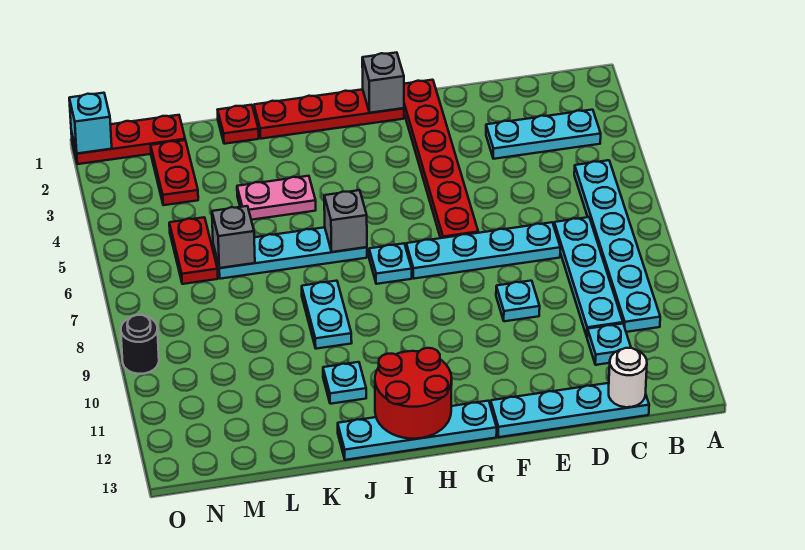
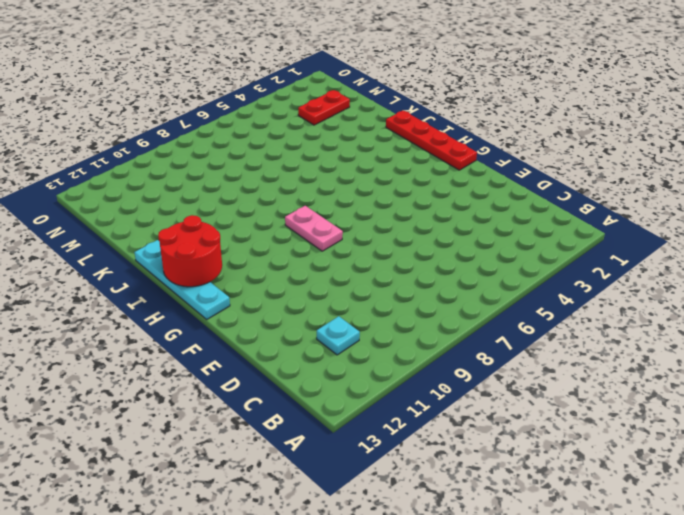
pink 1x2 plate [285,206,343,251] -> pink 1x2 plate moved to [237,176,316,220]
none -> cyan 1x3 plate [486,110,601,159]
none -> cyan 1x6 plate [574,160,660,332]
none -> cyan 1x4 plate [554,217,623,337]

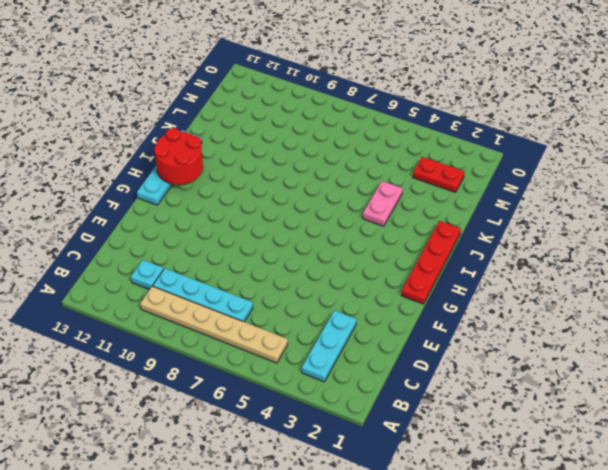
tan 1x6 plate [140,286,288,363] -> cyan 1x6 plate [574,160,660,332]
none -> cyan 1x4 plate [491,383,649,437]
none -> cyan 1x4 plate [406,222,560,279]
none -> cyan 1x1 plate [496,281,540,321]

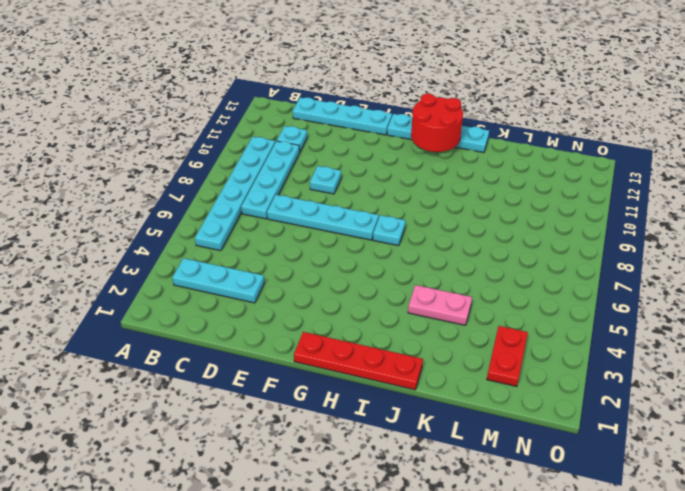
none -> red 1x6 plate [404,80,478,238]
none -> cyan 1x4 plate [213,227,367,279]
none -> cyan 1x2 plate [302,281,352,349]

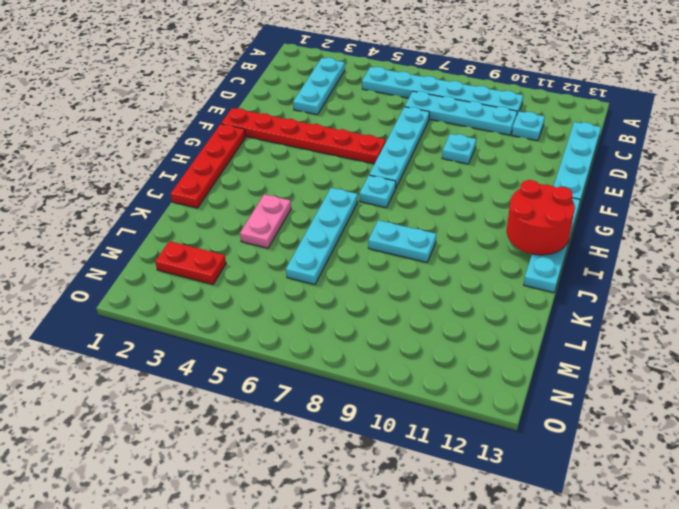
none -> cyan 1x1 plate [323,362,366,404]
none -> red 1x1 plate [218,105,259,144]
none -> red 1x3 plate [71,115,185,164]

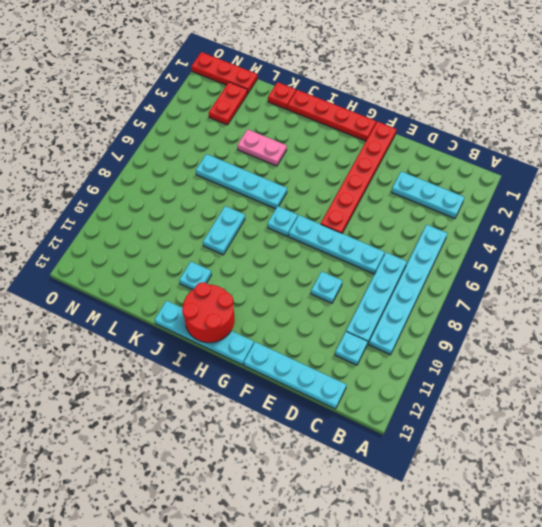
none -> red 1x2 plate [169,217,218,284]
none -> black 1x1 round brick [121,315,159,374]
none -> white 1x1 round brick [609,348,647,407]

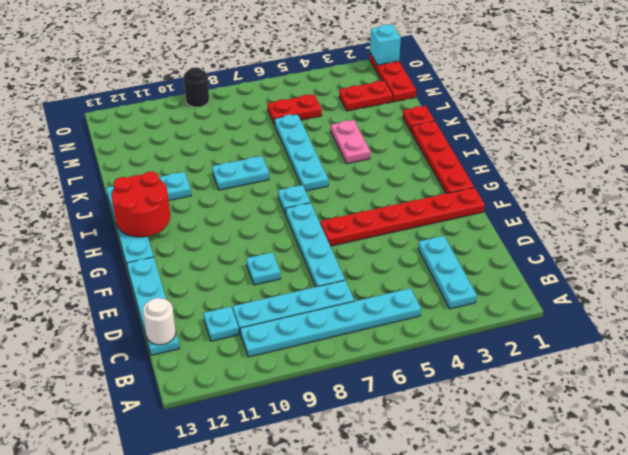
none -> grey 1x1 brick [362,52,404,113]
none -> grey 1x1 brick [324,190,367,252]
none -> grey 1x1 brick [212,206,255,268]

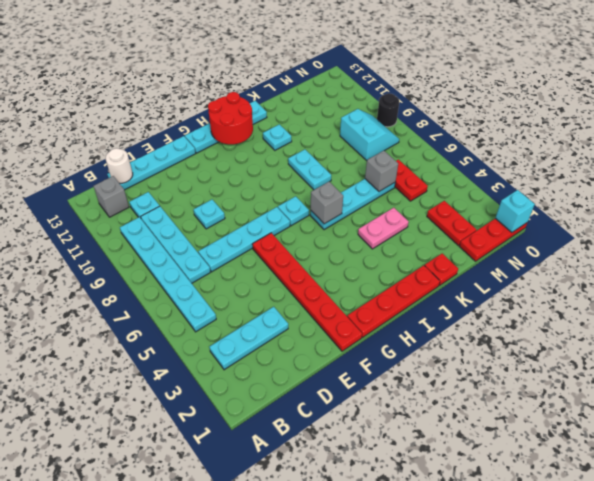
grey 1x1 brick [94,176,129,217] -> grey 1x1 brick moved to [362,52,404,113]
cyan 2x2 slope [340,109,399,160] -> none

